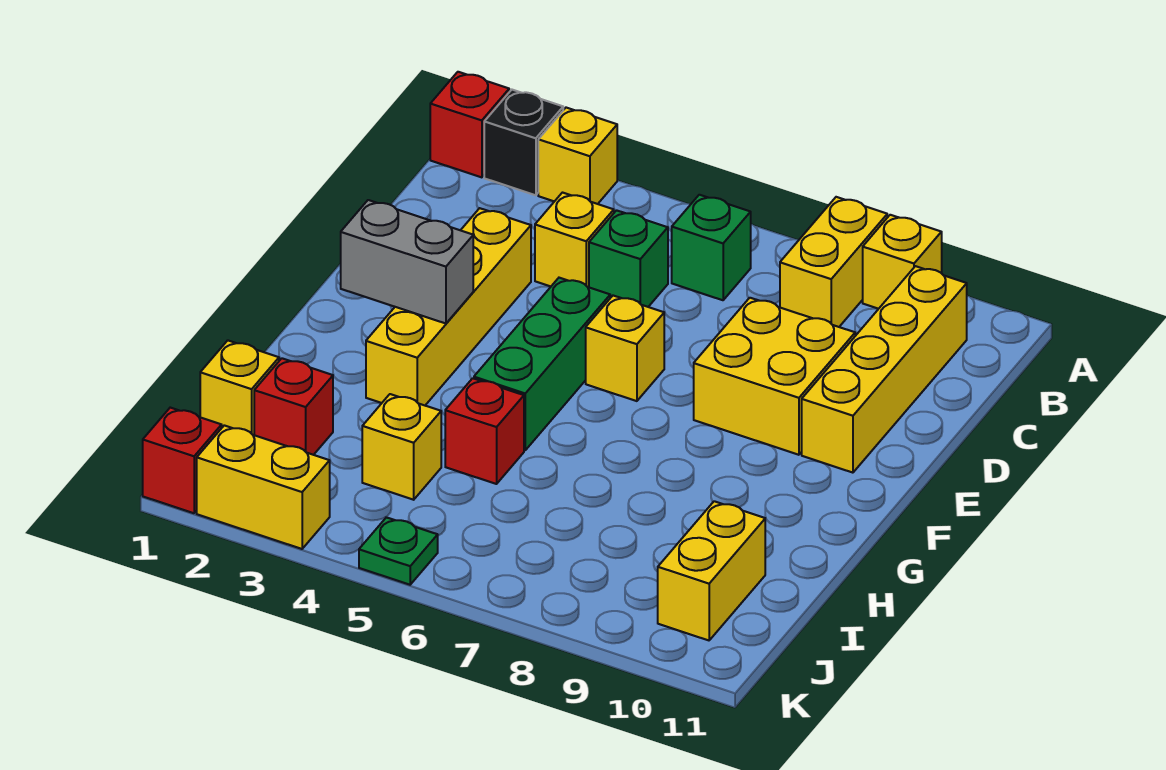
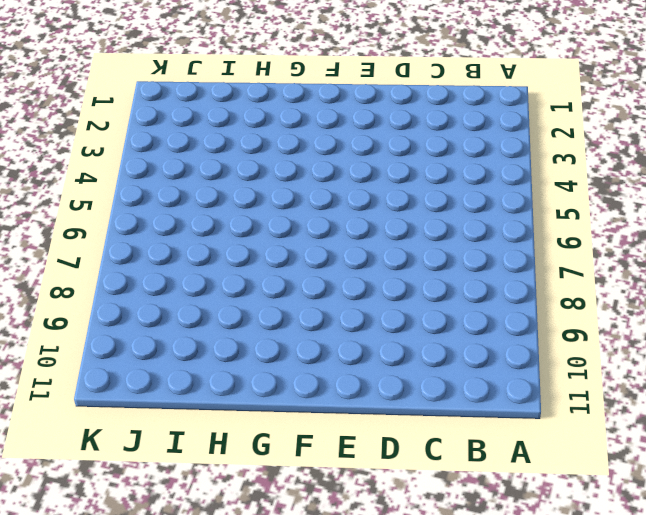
none -> red 1x1 brick [430,72,509,177]
none -> black 1x1 brick [484,90,563,195]
none -> yellow 1x1 brick [538,108,617,204]

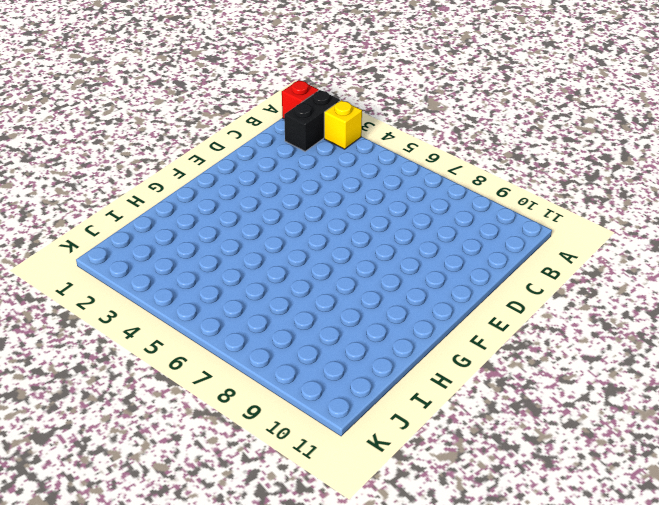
black 1x2 brick [284,90,340,151] -> black 1x1 brick [484,90,563,195]
none -> yellow 1x2 brick [780,197,887,327]
none -> yellow 1x1 brick [863,215,942,309]
none -> green 1x1 brick [672,195,751,300]

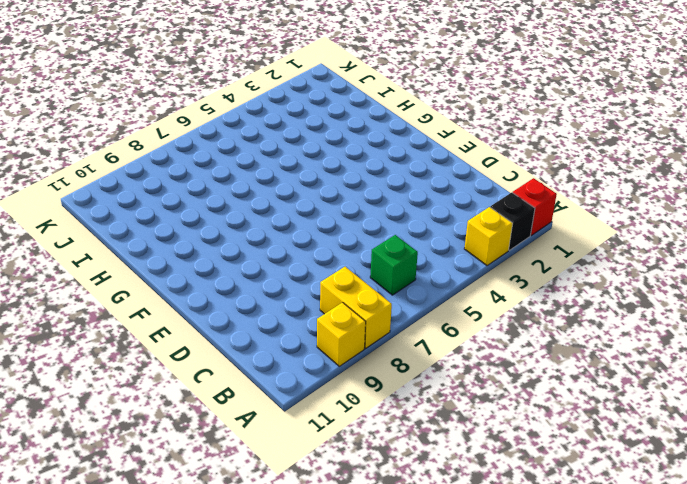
none -> yellow 1x4 brick [802,266,967,473]
none -> yellow 1x1 brick [535,193,614,287]
none -> green 1x1 brick [589,210,668,307]

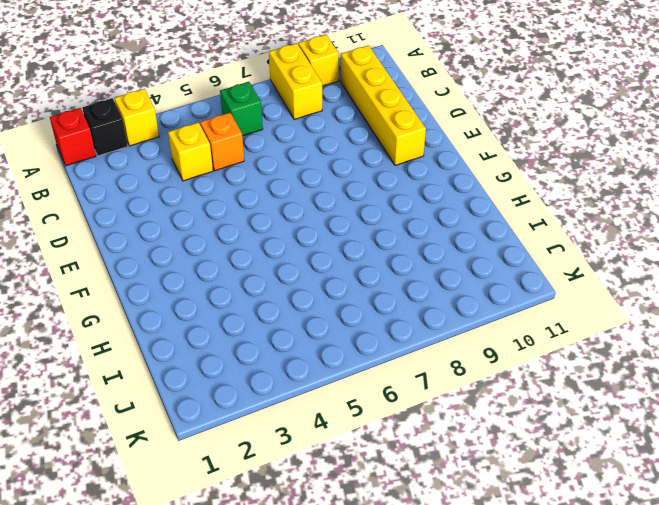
orange 1x1 brick [200,113,244,171] -> green 1x1 brick [589,210,668,307]
none -> yellow 1x4 brick [366,208,531,405]
none -> yellow 2x2 brick [694,298,855,455]
none -> green 1x3 brick [474,278,610,450]

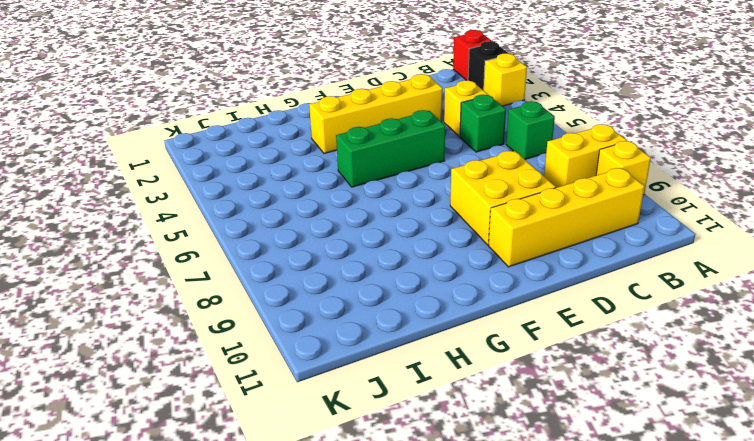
none -> yellow 1x1 brick [586,296,664,401]
none -> red 1x1 brick [445,378,524,484]
none -> yellow 1x1 brick [200,340,279,435]

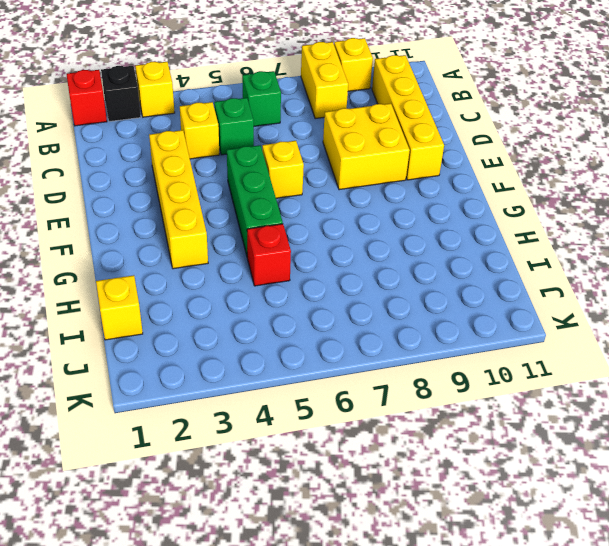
none -> red 1x1 brick [254,358,333,455]
none -> yellow 1x1 brick [362,394,441,500]
none -> yellow 1x2 brick [658,501,765,640]

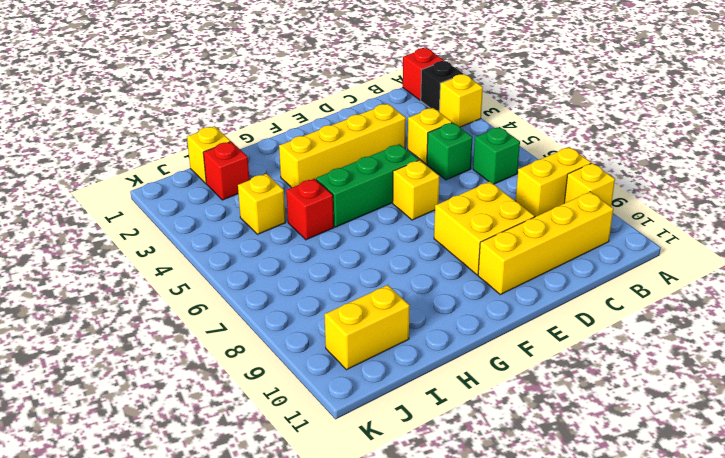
none -> red 1x1 brick [143,408,222,513]
none -> yellow 1x2 brick [197,425,330,549]
none -> green 1x1 plate [359,517,438,585]

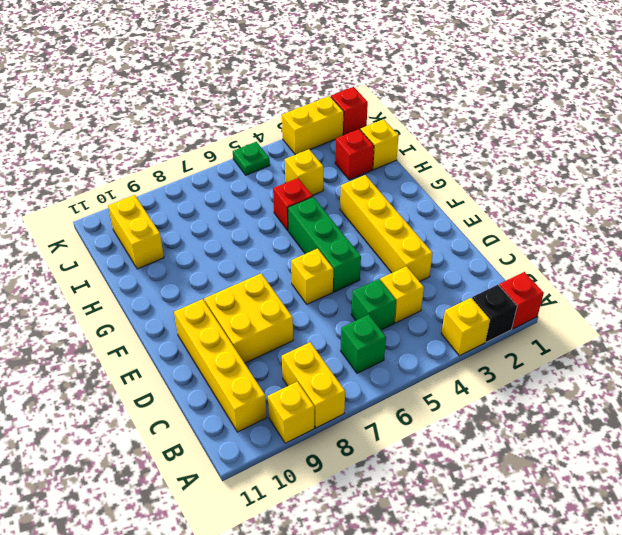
none -> grey 1x2 brick [341,200,473,323]

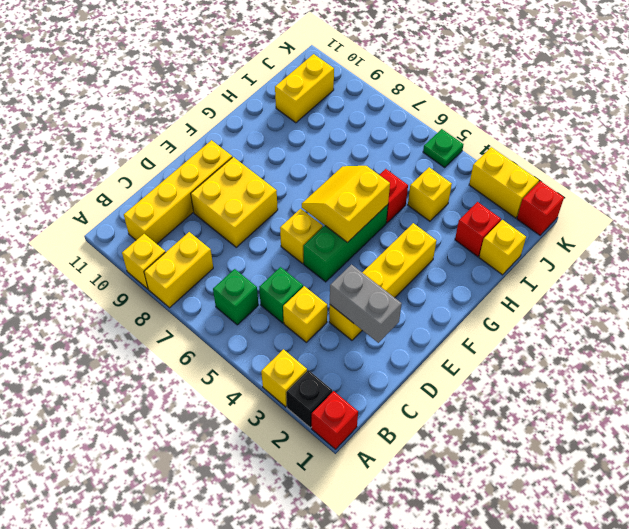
grey 1x2 brick [330,265,402,343] -> grey 1x2 brick moved to [341,200,473,323]
yellow 2x2 slope [302,166,390,243] -> none

